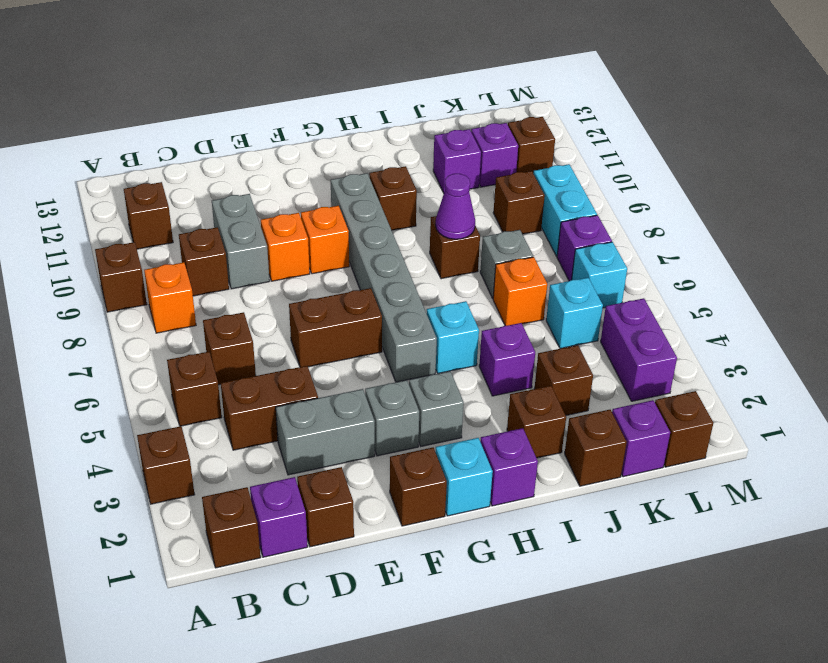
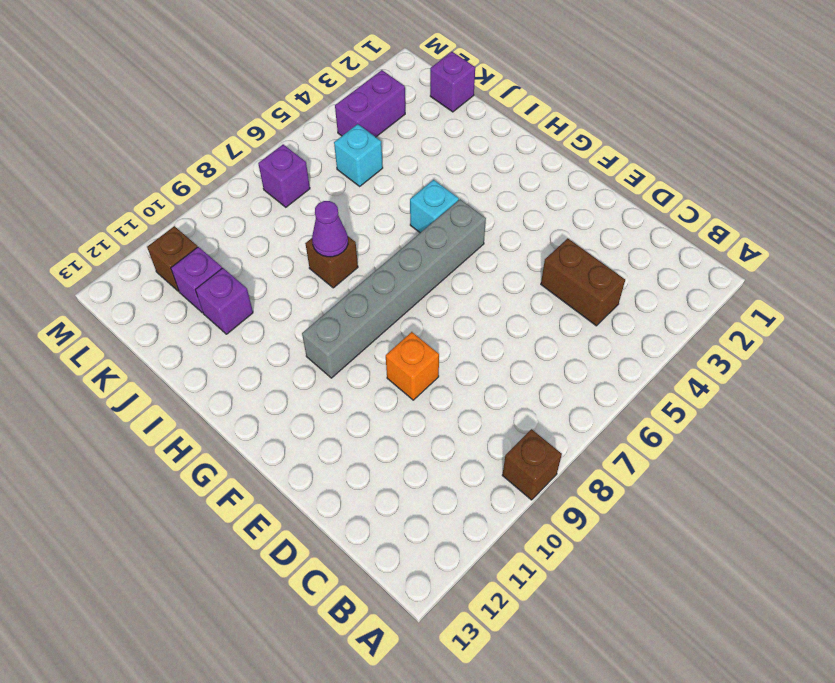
none -> brown 1x1 brick [137,426,195,504]
none -> brown 1x1 brick [202,487,261,568]
none -> brown 1x1 brick [167,352,222,426]
none -> orange 1x1 brick [144,262,196,333]

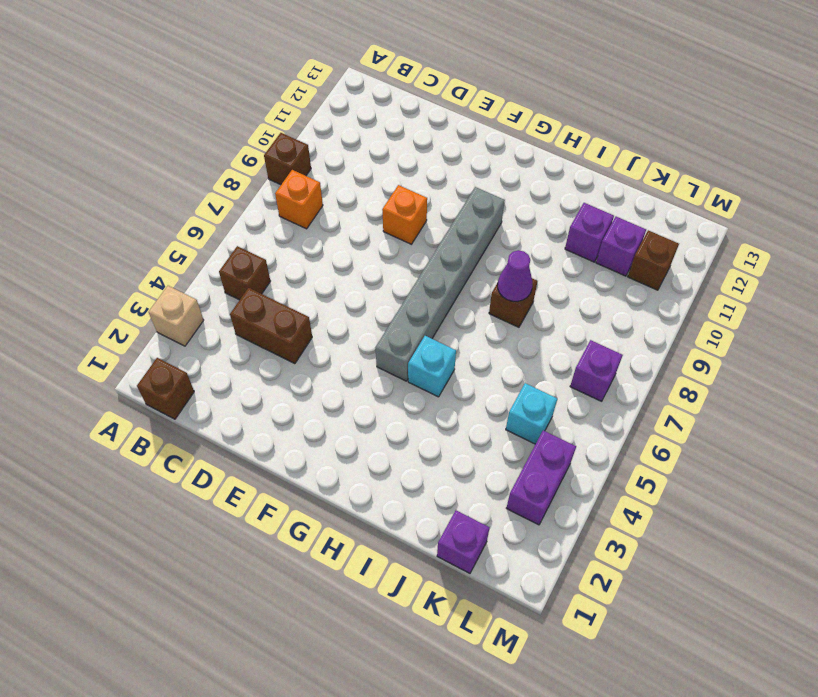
tan 1x1 brick [149,286,204,346] -> brown 1x1 brick [137,426,195,504]
none -> brown 1x1 brick [124,182,173,249]
none -> purple 1x1 brick [250,477,308,557]
none -> brown 1x1 brick [203,312,256,385]
none -> brown 1x1 brick [179,227,229,296]

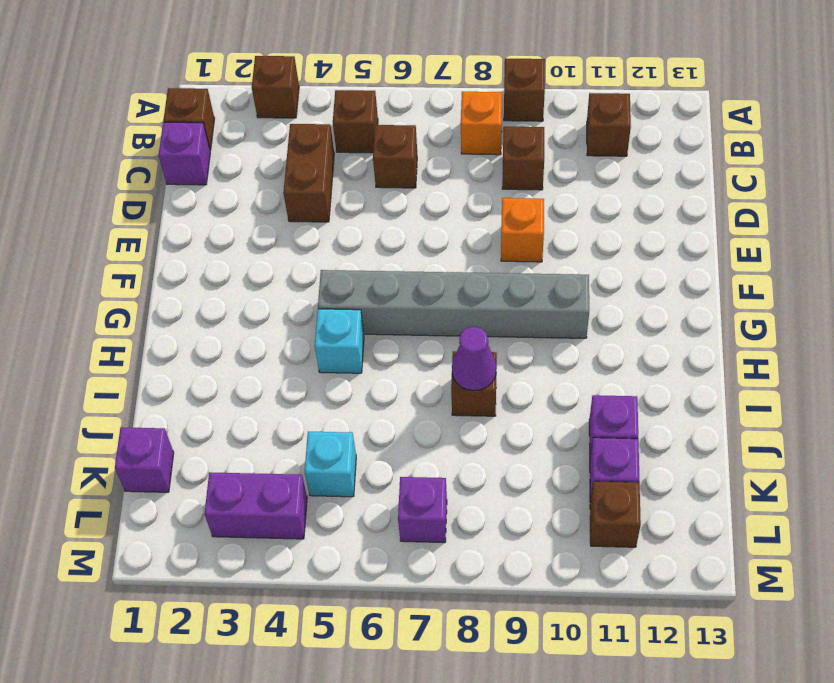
none -> brown 1x1 brick [297,467,354,547]
none -> grey 1x2 brick [276,389,375,475]
none -> grey 1x2 brick [212,194,270,289]
none -> brown 1x2 brick [289,288,382,367]

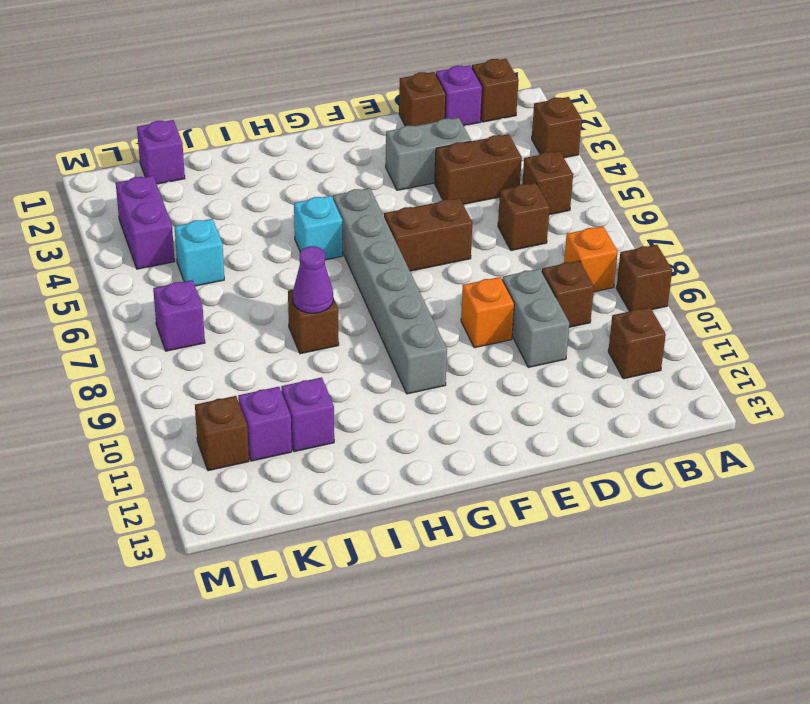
none -> brown 1x1 brick [390,448,447,526]
none -> grey 1x1 brick [365,380,419,456]
none -> orange 1x1 brick [301,206,349,274]
none -> cyan 1x1 brick [435,438,493,516]

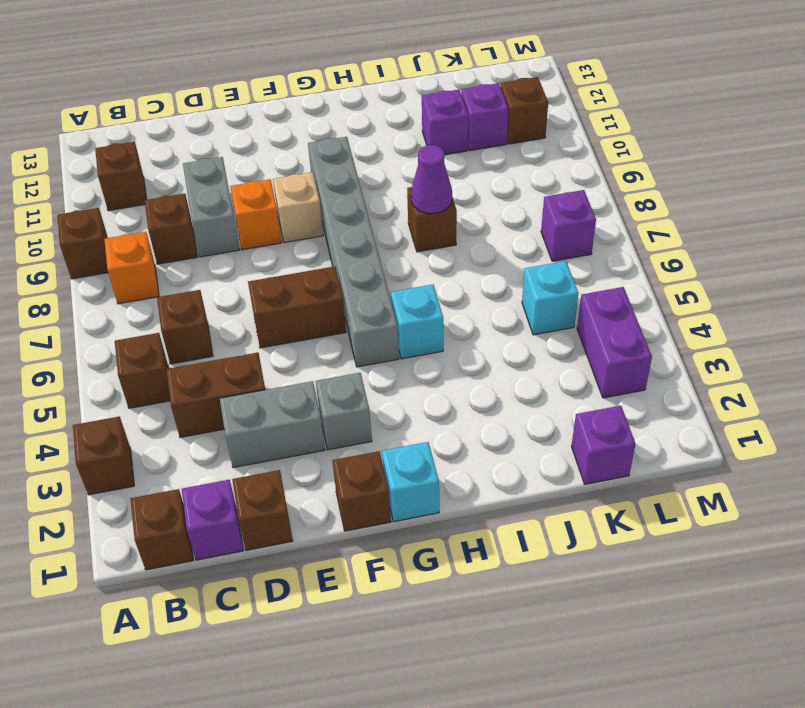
tan 1x1 brick [273,172,323,243] -> orange 1x1 brick [301,206,349,274]
none -> grey 1x1 brick [409,371,464,446]
none -> purple 1x1 brick [480,428,538,506]
none -> brown 1x1 brick [369,166,417,230]
none -> brown 1x1 brick [507,386,566,458]

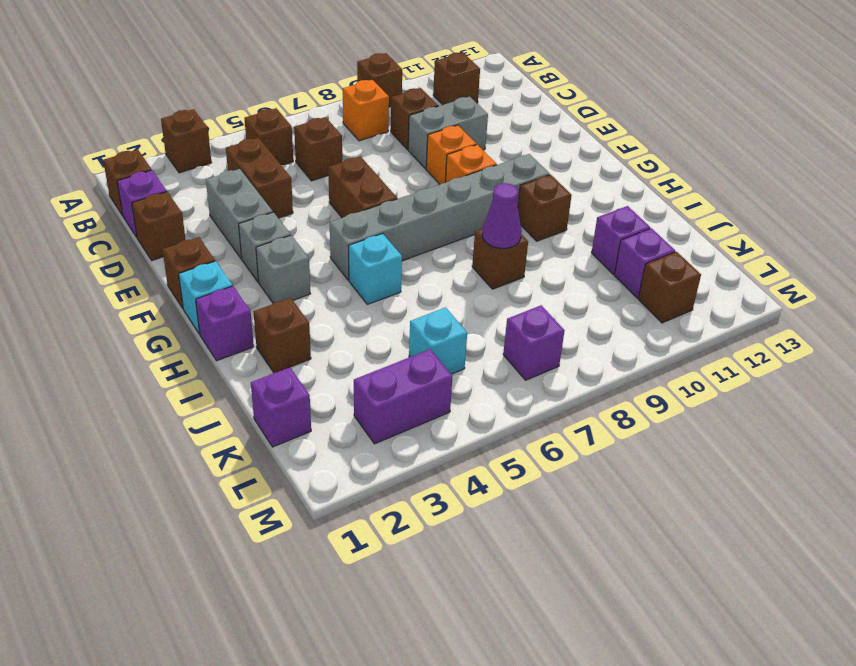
none -> purple 1x1 brick [479,323,535,396]
none -> brown 1x1 brick [565,409,627,486]
none -> brown 1x1 brick [534,345,593,415]
none -> orange 1x1 brick [493,257,547,326]

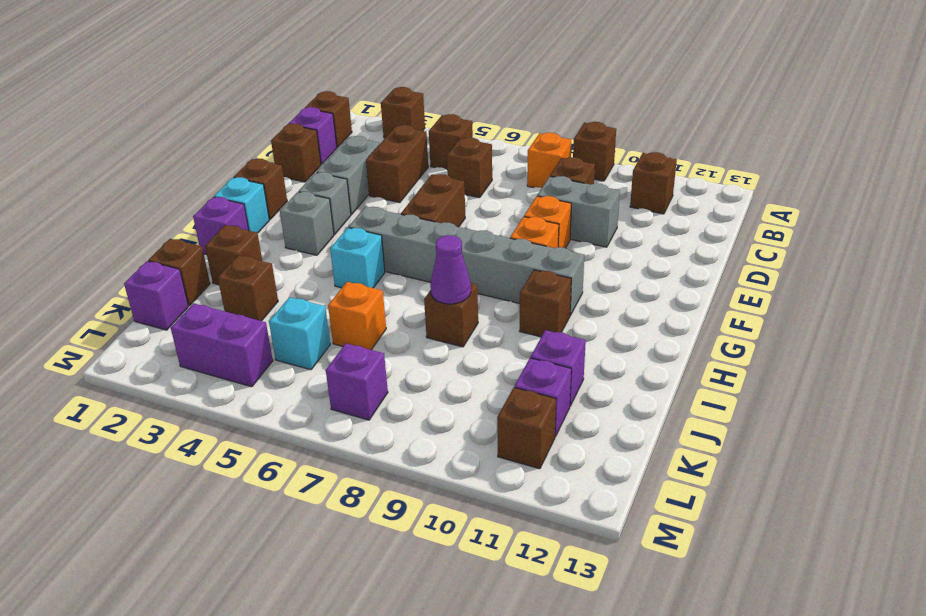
none -> purple 1x1 brick [479,323,535,396]
none -> grey 1x1 brick [480,230,533,298]
none -> brown 1x1 brick [493,171,545,234]
none -> brown 1x1 brick [655,391,713,467]

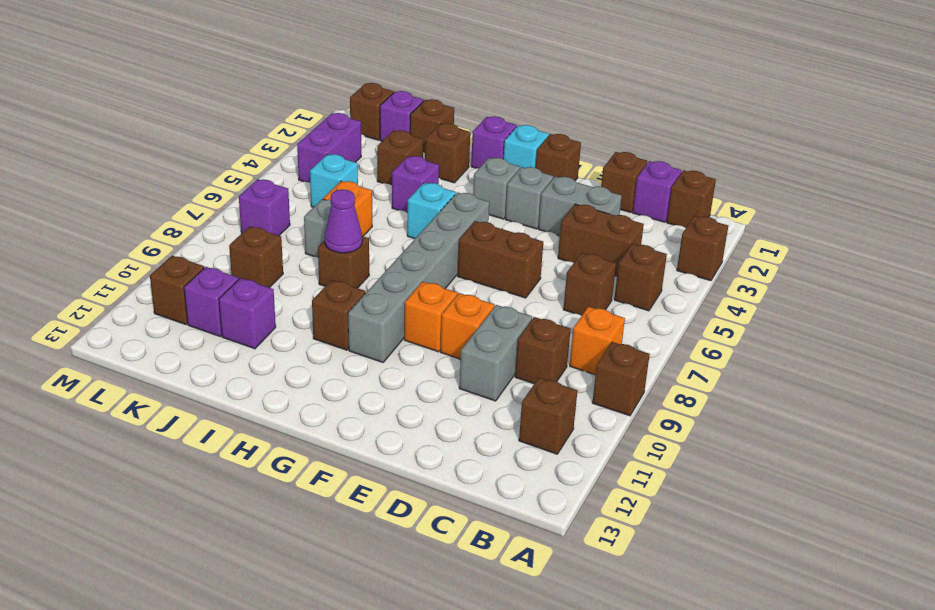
none -> cyan 1x1 brick [572,242,627,308]
none -> cyan 1x2 brick [533,164,597,256]

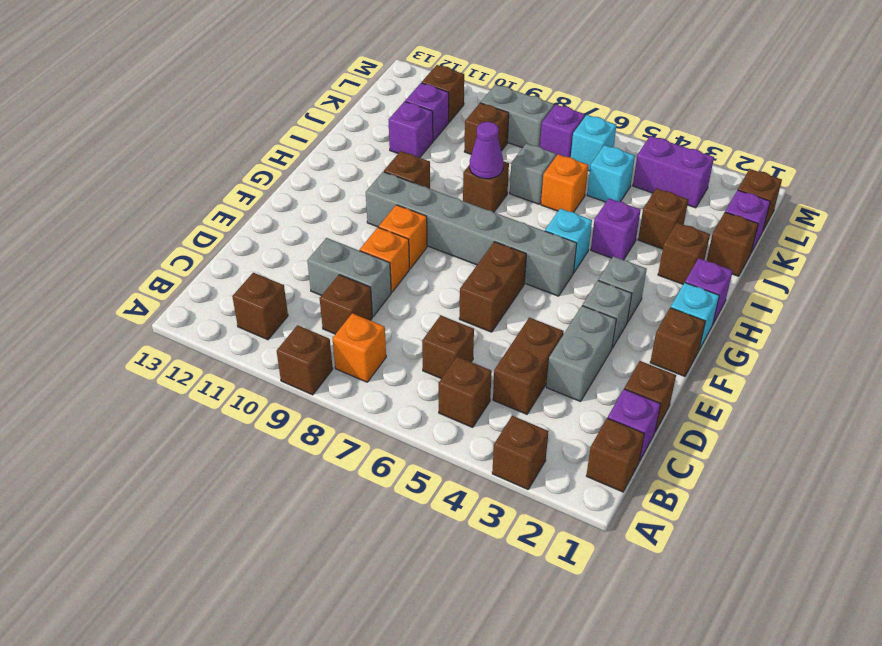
grey 1x2 brick [481,84,554,148] -> cyan 1x2 brick [533,164,597,256]

